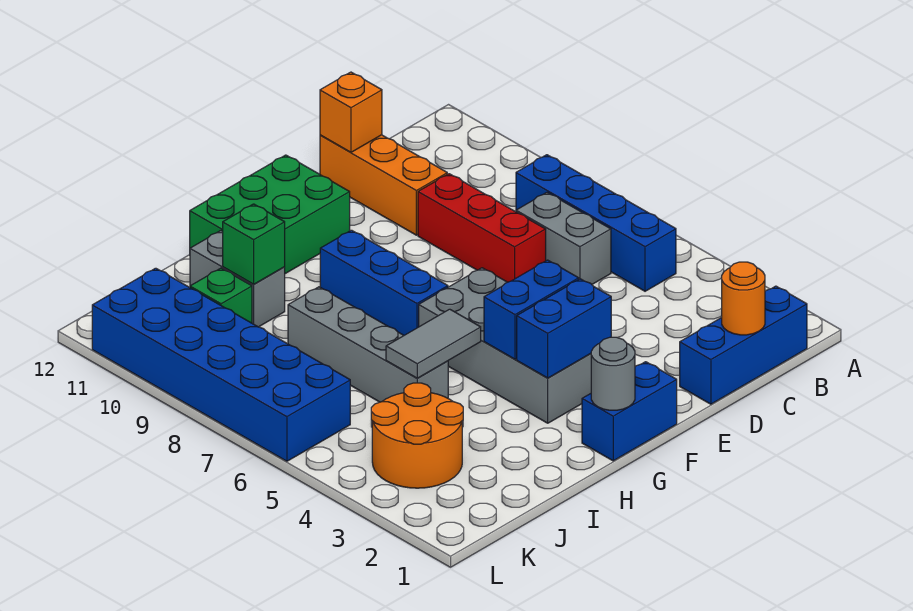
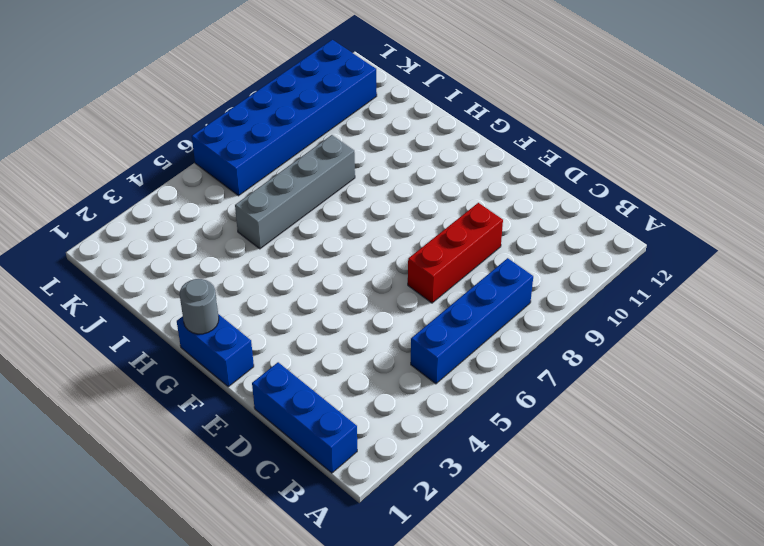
none -> grey 1x2 brick [516,193,611,284]
none -> orange 1x3 brick [320,135,447,235]
none -> grey 2x4 brick [419,268,591,423]

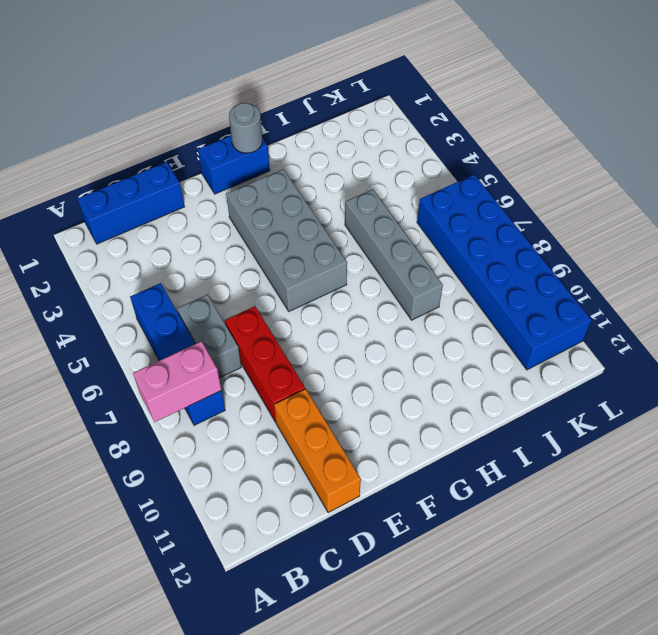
pink 1x2 brick [133,341,221,422] -> none
none -> green 2x3 brick [190,155,350,274]
none -> blue 1x3 brick [320,230,448,335]
none -> grey 1x2 brick [190,231,285,327]

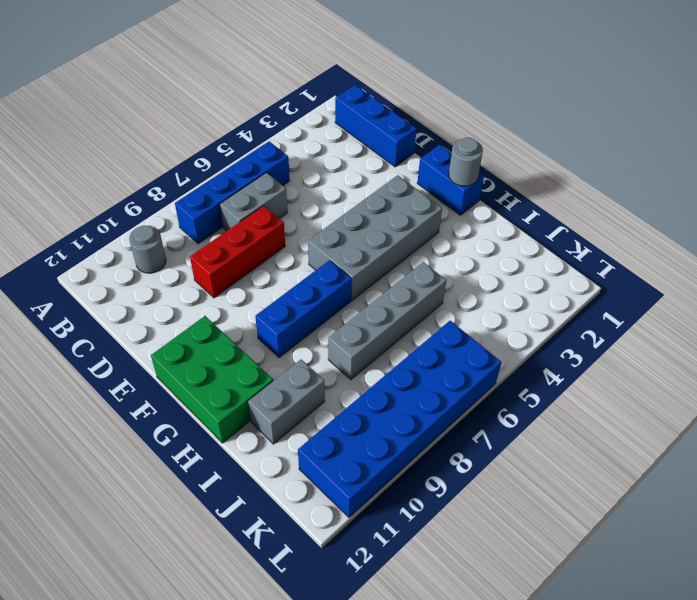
grey 1x1 round brick [129,226,166,273] -> none
none -> orange 1x3 brick [320,135,447,235]
none -> orange 2x2 round brick [371,383,463,488]
none -> green 1x1 brick [190,268,252,323]

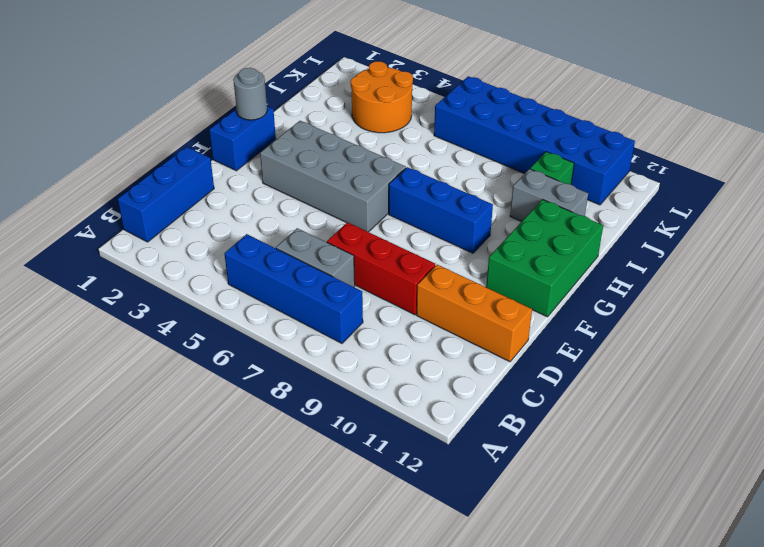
none -> grey 1x4 brick [288,287,448,402]
none -> orange 1x1 round brick [722,262,765,335]
none -> orange 1x1 brick [320,72,382,152]

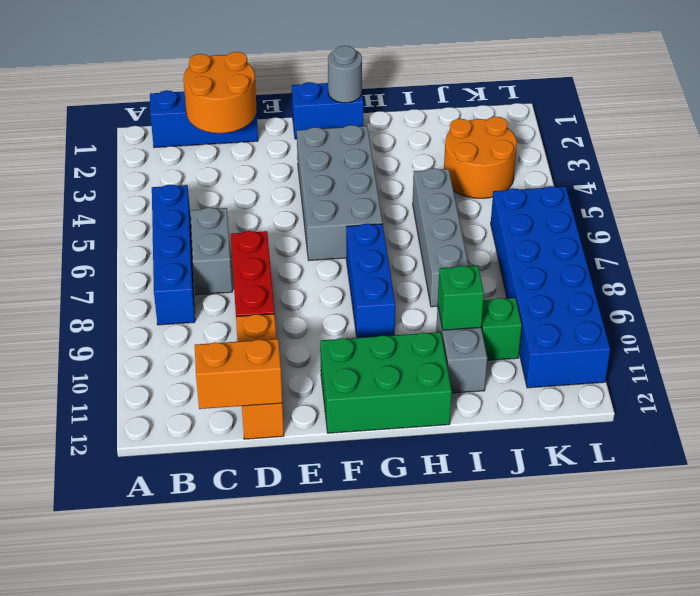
orange 2x2 round brick [183,52,256,133] -> orange 1x1 round brick [722,262,765,335]
orange 1x2 brick [195,339,282,409] -> orange 1x1 brick [320,72,382,152]
none -> blue 1x2 brick [517,279,611,378]
none -> blue 1x2 brick [484,260,579,359]
none -> grey 1x2 tile [386,309,481,378]

